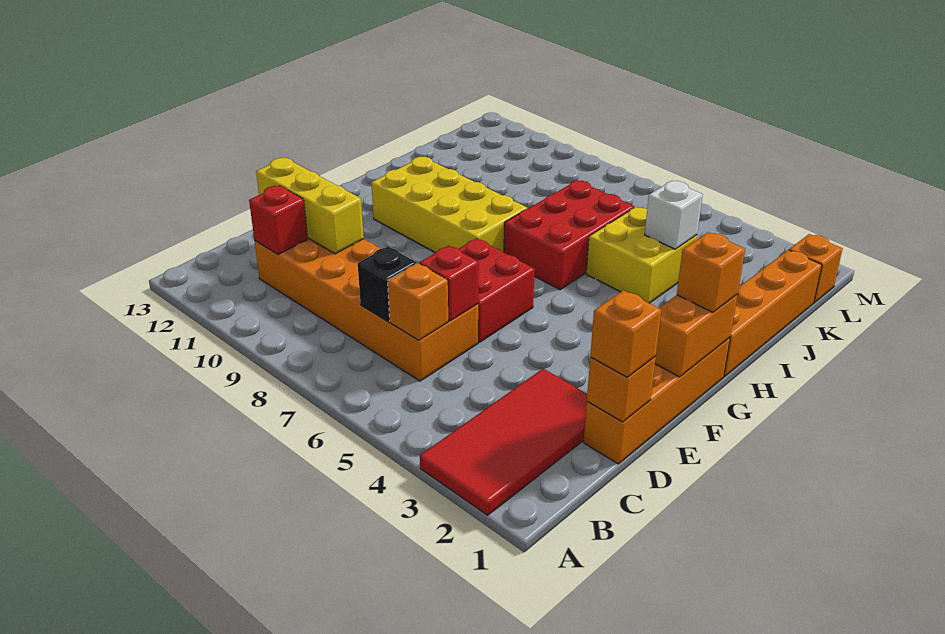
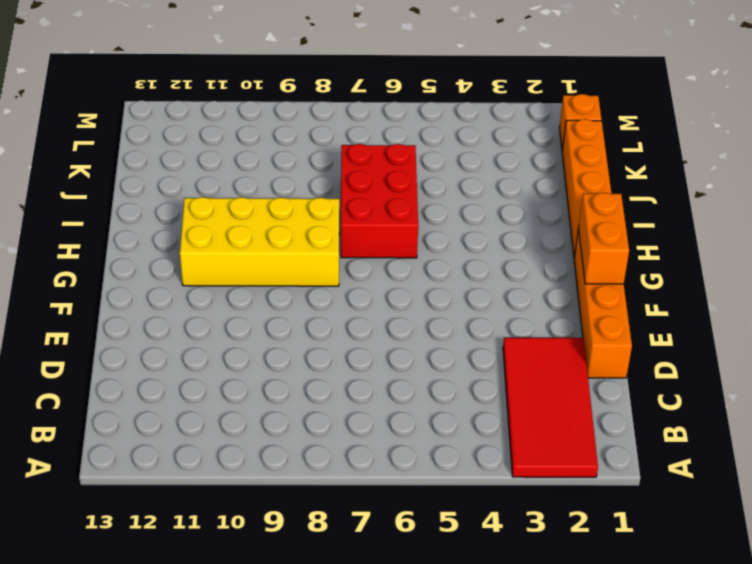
none -> orange 2x6 brick [255,238,478,381]
none -> red 2x2 brick [459,238,535,342]
none -> yellow 2x2 brick [586,207,697,303]

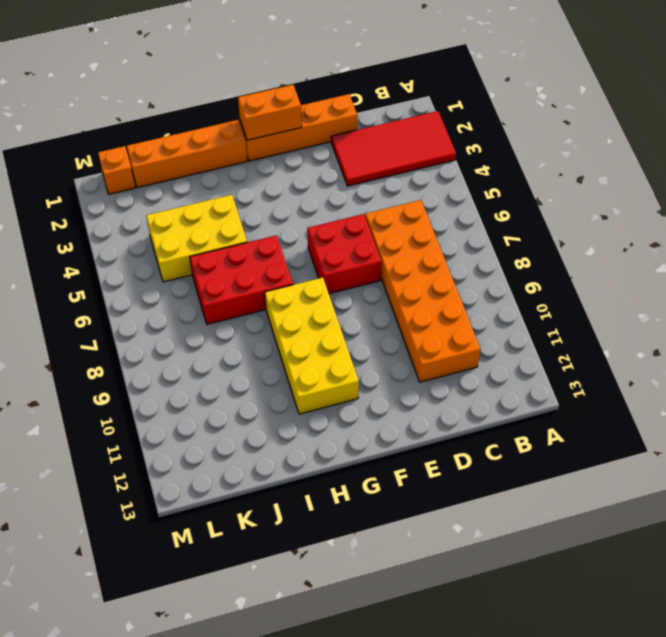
yellow 2x3 brick [146,195,247,282] -> yellow 2x2 brick [586,207,697,303]
none -> orange 1x1 brick [388,263,448,340]
none -> black 1x1 brick [358,247,417,322]
none -> red 1x1 brick [249,186,308,255]

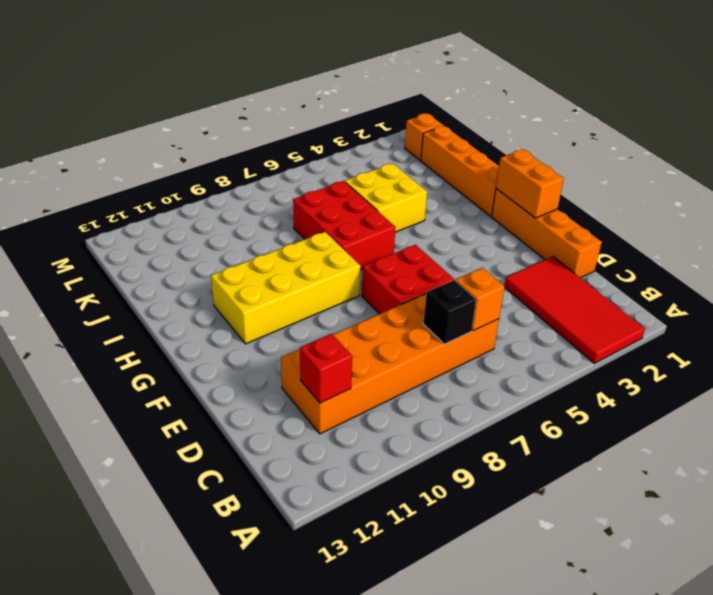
none -> orange 1x1 brick [587,357,656,422]
none -> red 1x1 brick [420,246,479,321]
none -> yellow 1x3 brick [256,158,364,254]

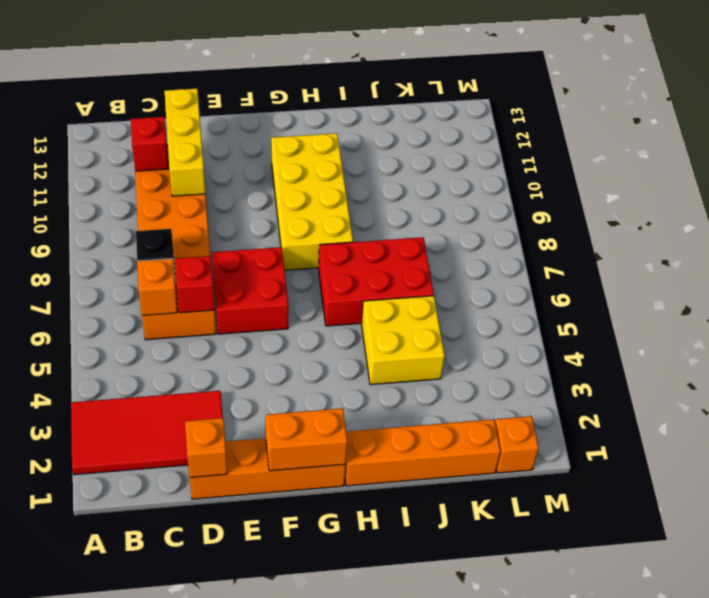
none -> white 1x1 brick [645,181,703,249]
none -> orange 1x1 brick [590,290,661,377]
none -> orange 1x1 brick [677,232,745,312]

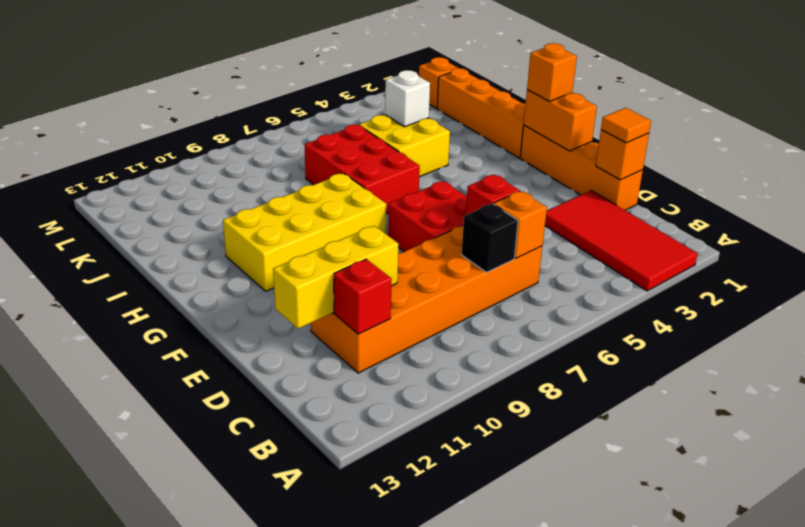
orange 1x1 tile [601,108,651,143] -> orange 1x1 brick [590,290,661,377]

